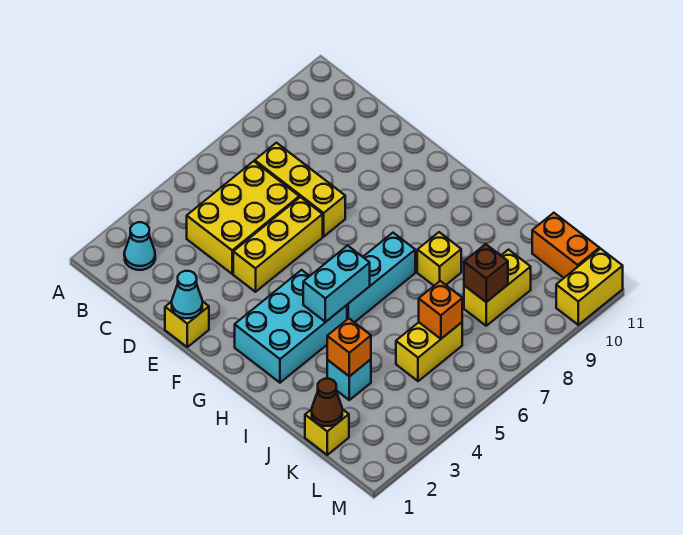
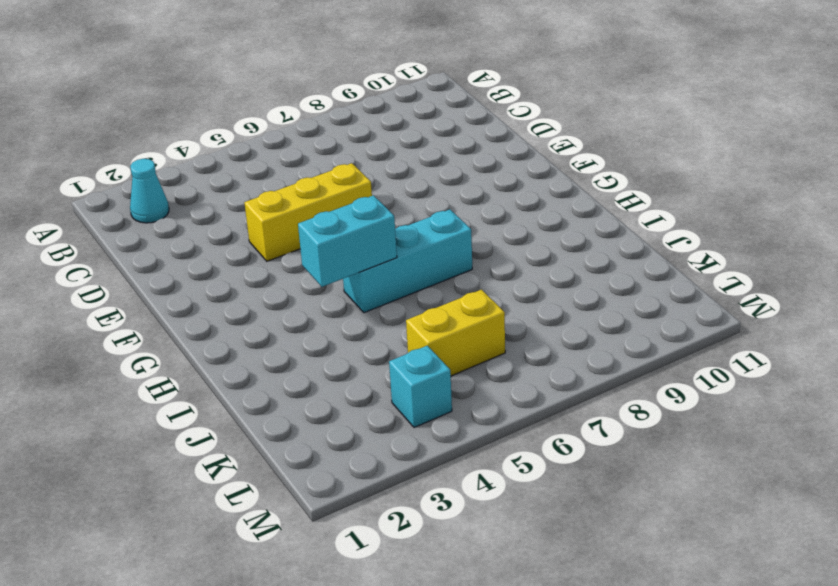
cyan 1x1 brick [389,346,452,428] -> cyan 1x1 brick moved to [327,359,371,400]
none -> yellow 2x3 brick [187,161,299,274]
none -> yellow 1x3 brick [255,143,345,236]
none -> yellow 1x1 brick [165,301,209,347]

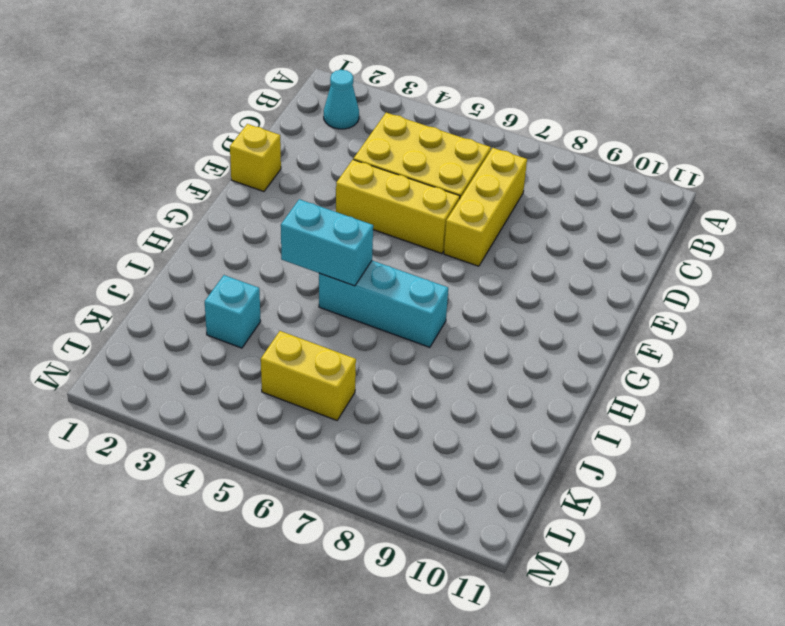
none -> cyan 2x3 brick [235,270,347,383]
none -> yellow 1x1 brick [417,232,461,286]
none -> yellow 1x1 brick [305,409,349,455]

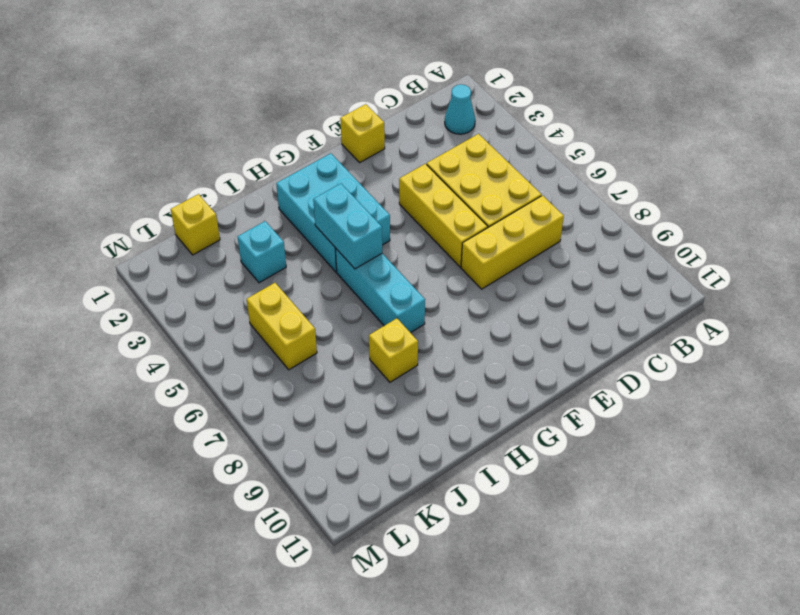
none -> yellow 1x2 brick [464,250,531,326]
none -> orange 1x2 brick [532,213,599,278]
none -> yellow 1x2 brick [556,249,623,325]

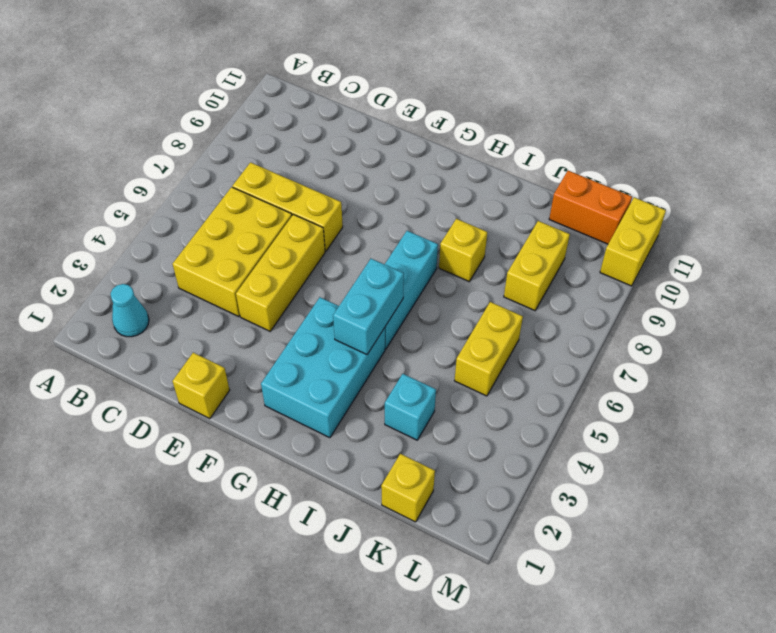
none -> cyan 1x1 cone [172,271,202,318]
none -> orange 1x1 brick [327,318,371,376]
none -> brown 1x1 cone [312,379,342,426]

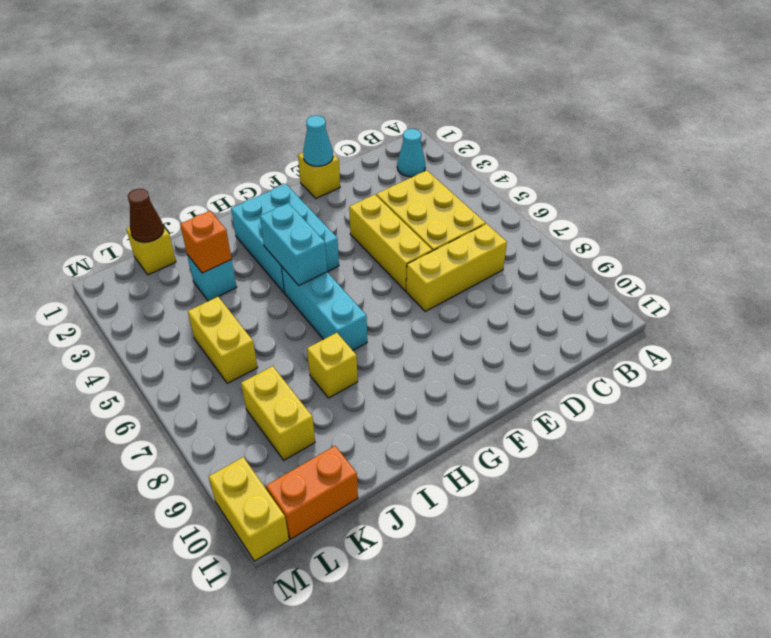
none -> orange 1x1 brick [419,281,462,339]
none -> brown 1x1 brick [464,244,508,302]

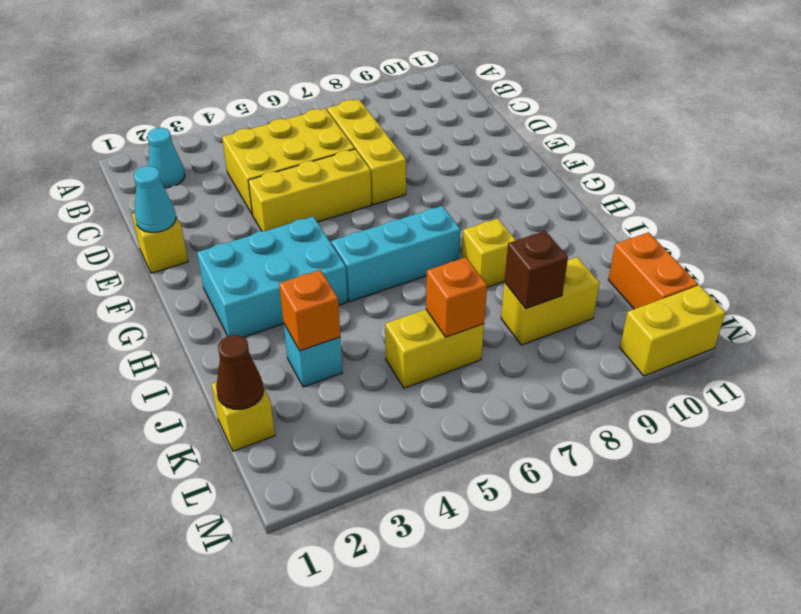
none -> cyan 1x2 brick [303,246,370,322]

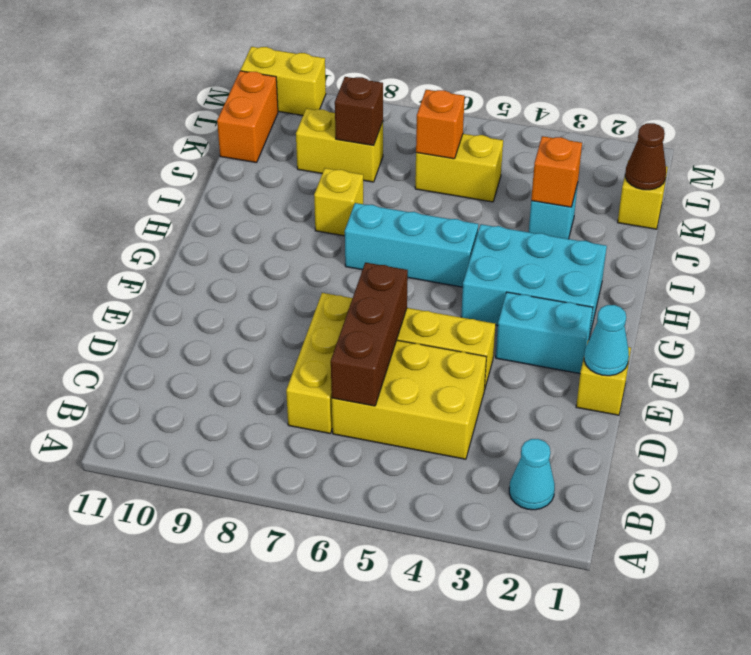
brown 1x3 brick [331,262,408,406] -> none
cyan 1x2 brick [496,292,593,374] -> cyan 1x2 brick moved to [303,246,370,322]

